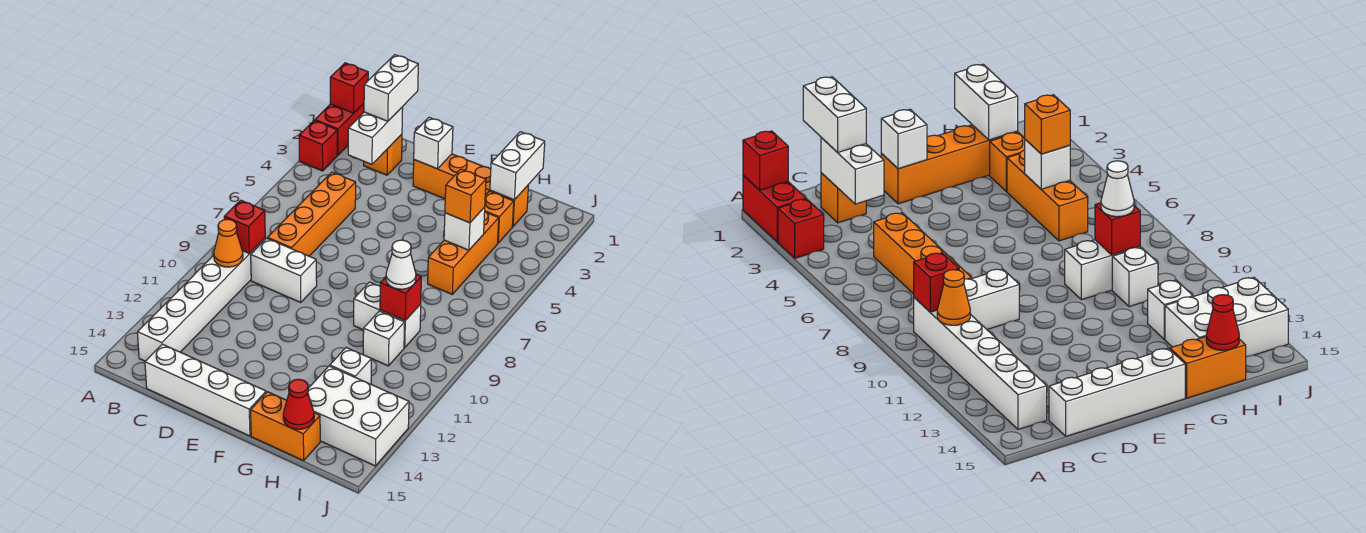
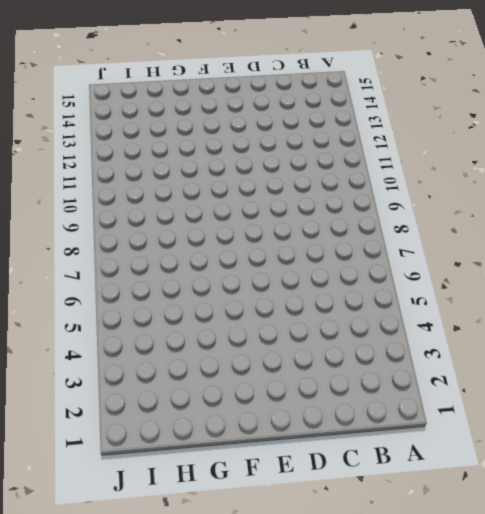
none -> red 1x2 brick [315,103,364,155]
none -> red 1x1 brick [299,120,337,171]
none -> white 1x6 brick [137,238,265,361]

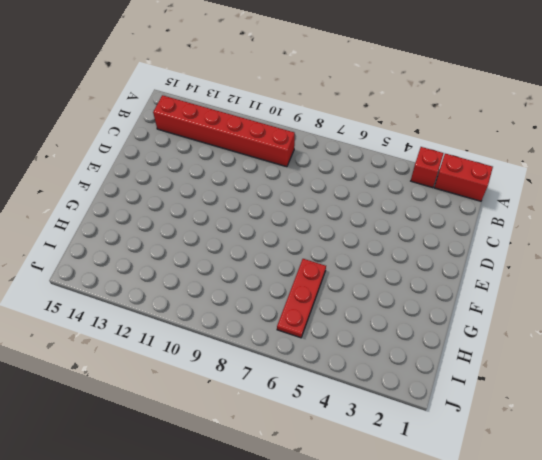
red 1x6 brick [153,95,295,167] -> white 1x6 brick [137,238,265,361]
red 1x3 plate [277,259,326,338] -> orange 1x3 brick [428,212,499,294]
none -> orange 1x1 brick [364,134,402,175]
none -> orange 1x4 brick [267,172,356,256]
none -> white 1x2 brick [251,238,317,303]

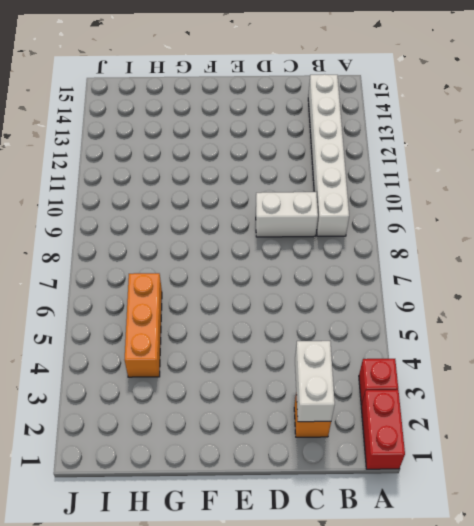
none -> orange 1x4 brick [267,172,356,256]
none -> white 1x4 brick [145,344,266,436]
none -> orange 1x4 brick [413,154,529,227]

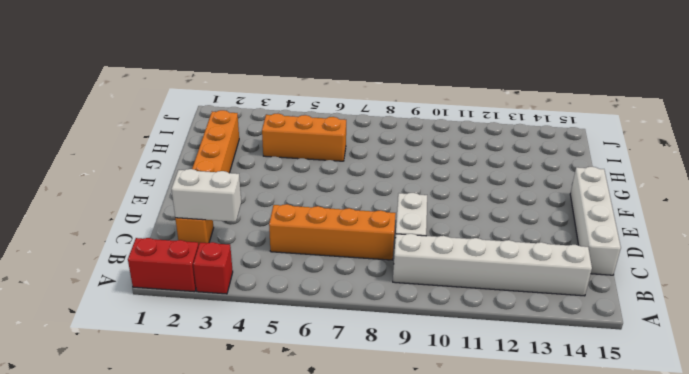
none -> white 1x2 brick [354,282,421,348]
none -> orange 1x2 brick [251,392,320,461]
none -> orange 1x1 brick [485,191,514,243]

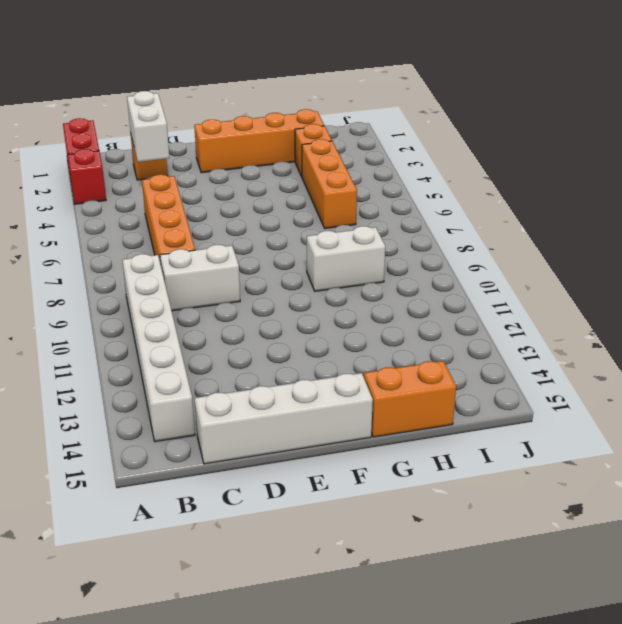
none -> white 1x1 brick [363,311,405,366]
none -> white 1x1 brick [330,348,371,384]
none -> white 2x3 brick [308,366,409,466]

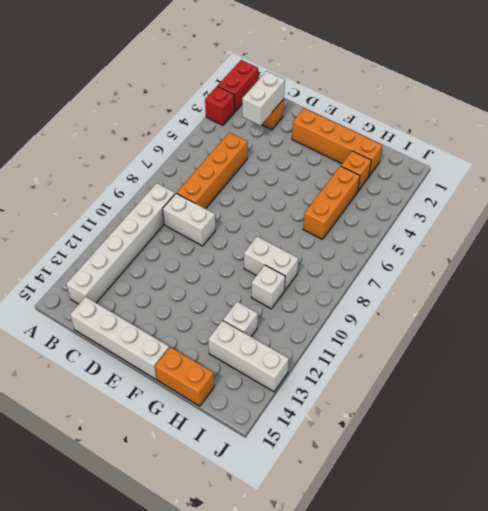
white 1x3 brick [208,321,289,392] -> white 2x3 brick [308,366,409,466]
none -> red 1x1 brick [330,63,368,113]
none -> red 1x1 brick [224,200,265,254]
none -> orange 1x1 cone [214,219,243,267]

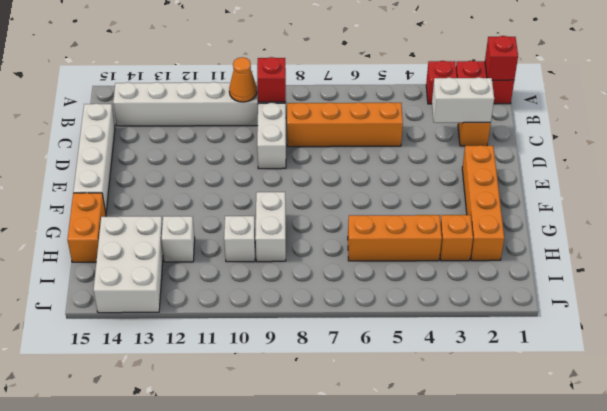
none -> white 1x1 brick [414,117,453,169]
none -> white 1x2 brick [490,132,545,200]
none -> white 1x1 brick [444,207,485,250]

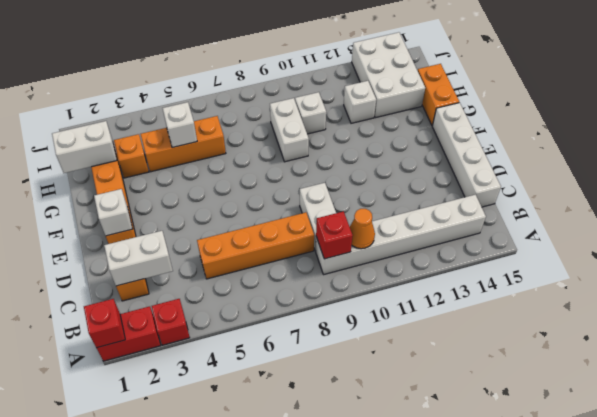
none -> red 1x1 brick [380,274,421,321]
none -> red 1x1 cone [283,379,314,429]
none -> white 1x2 brick [364,55,418,121]

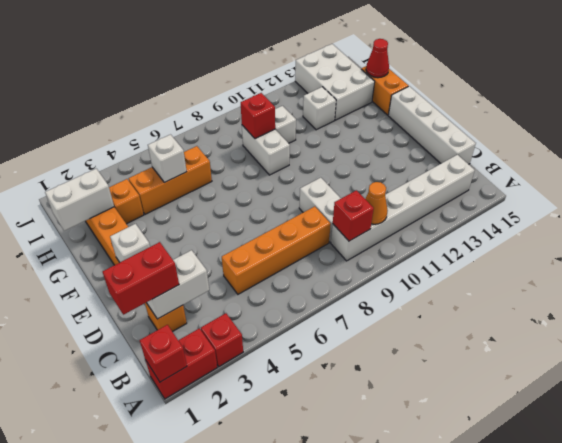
red 1x2 brick [103,242,179,315] -> white 1x2 brick [364,55,418,121]
none -> orange 1x1 brick [445,169,486,223]
none -> white 1x1 cone [386,240,416,289]

